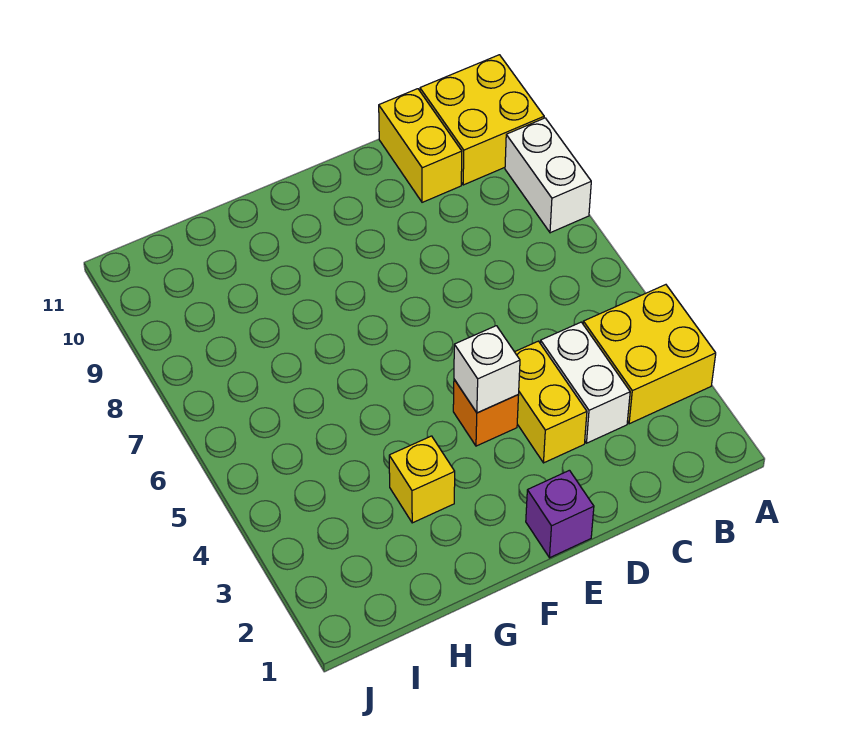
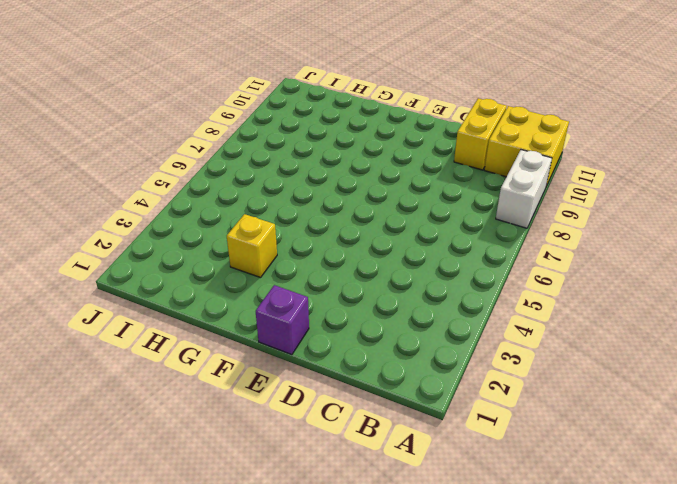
none -> yellow 2x2 brick [583,285,716,424]
none -> white 1x2 brick [540,322,630,443]

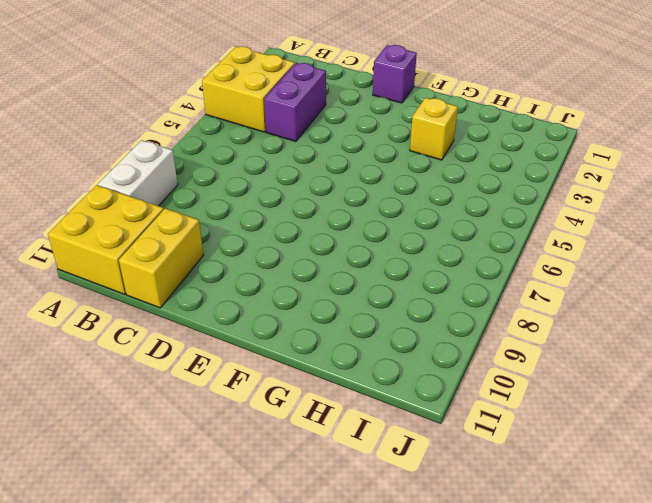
purple 1x2 brick [264,63,326,141] -> white 1x2 brick [540,322,630,443]
none -> yellow 1x2 brick [515,341,587,463]
none -> orange 1x1 brick [453,379,519,446]

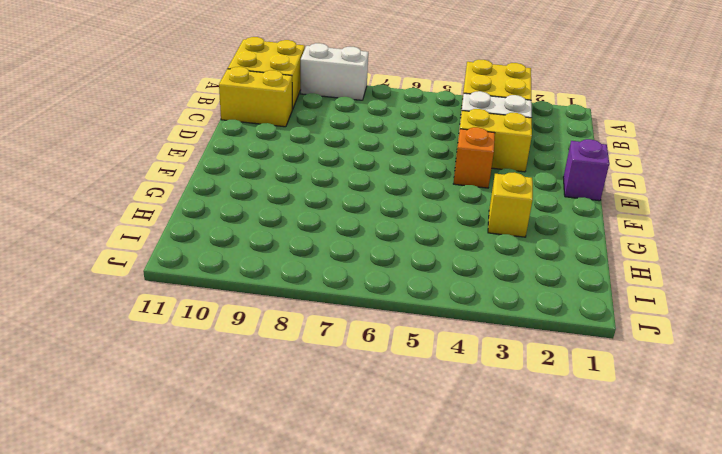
none -> white 1x1 brick [454,326,520,413]

